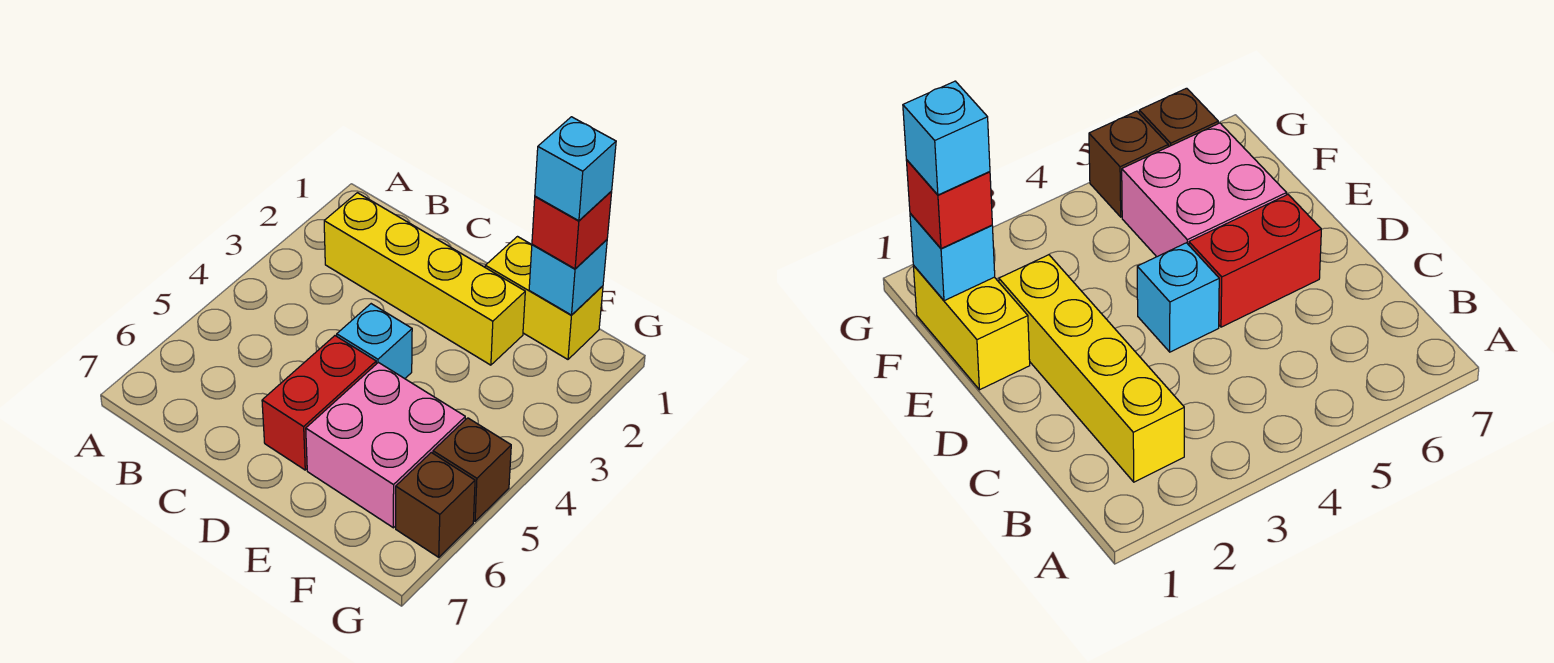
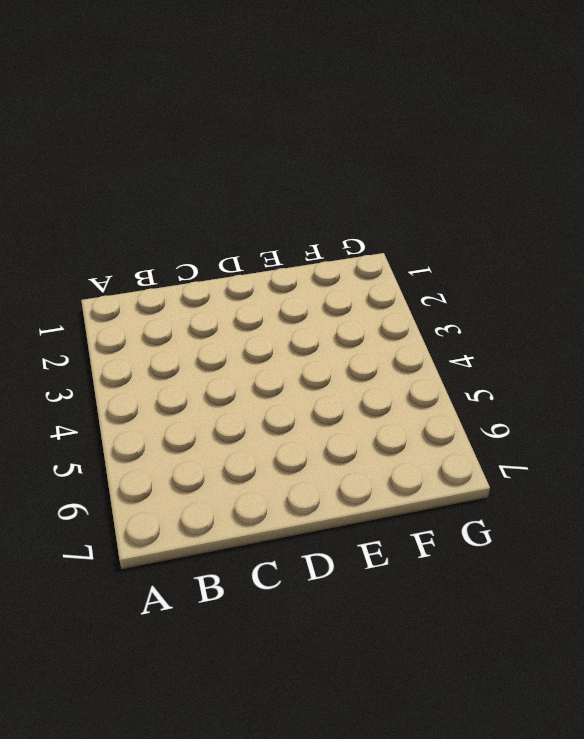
none -> yellow 1x4 brick [324,193,525,365]
none -> cyan 1x1 brick [337,304,412,379]

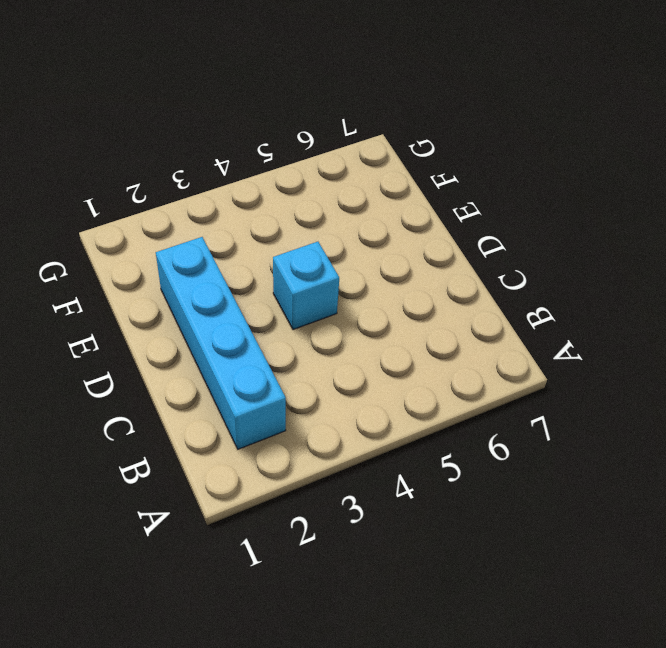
cyan 1x4 brick [156,237,286,449] -> yellow 1x4 brick [324,193,525,365]
none -> red 1x2 brick [262,336,376,470]
none -> yellow 1x2 brick [485,237,603,359]

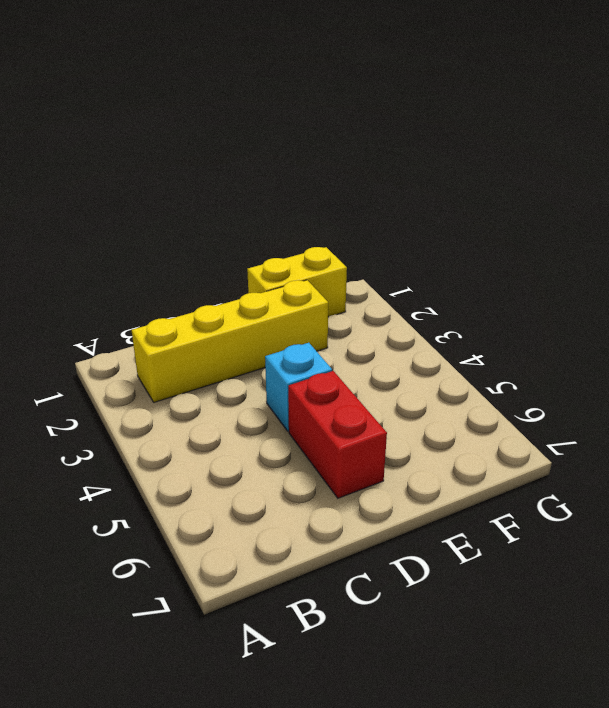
none -> pink 2x2 brick [306,362,465,528]
none -> brown 1x1 brick [433,418,511,521]

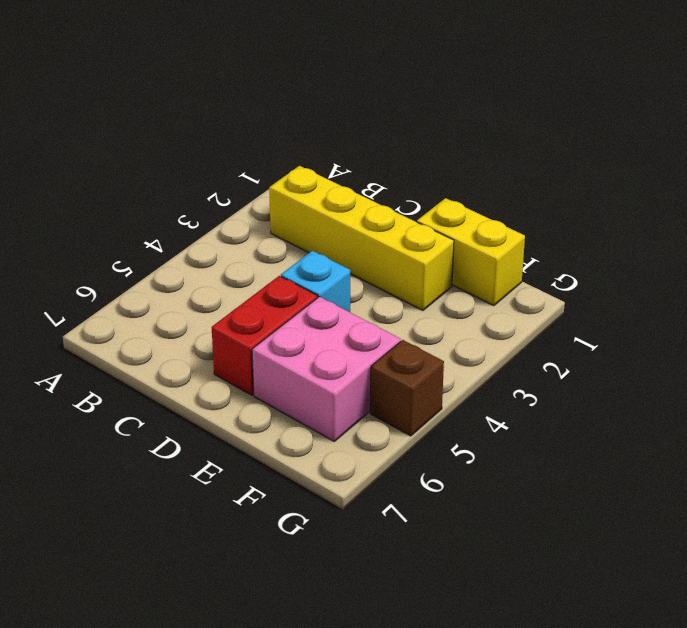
none -> brown 1x1 brick [396,453,475,557]
none -> cyan 1x1 brick [529,240,607,315]

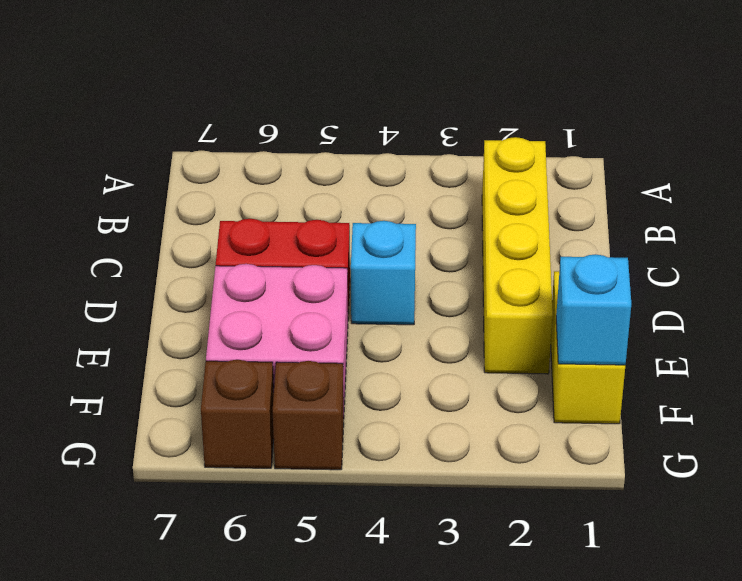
none -> red 1x1 brick [532,191,612,269]
none -> cyan 1x1 brick [535,117,616,221]

